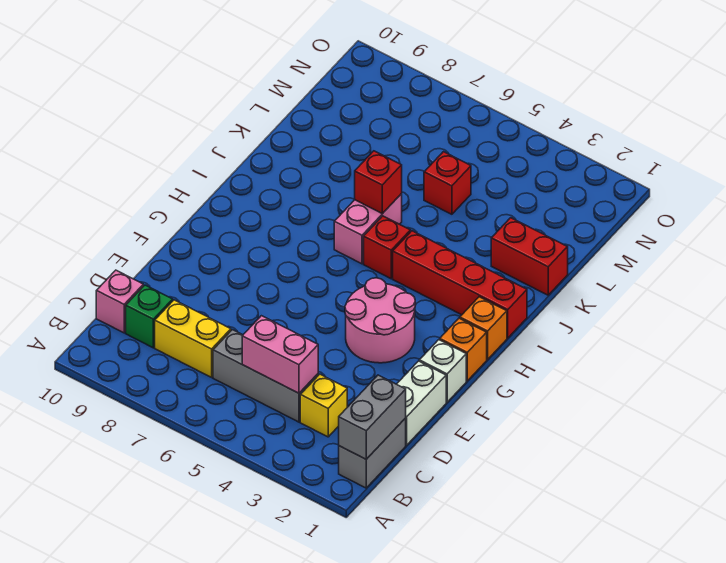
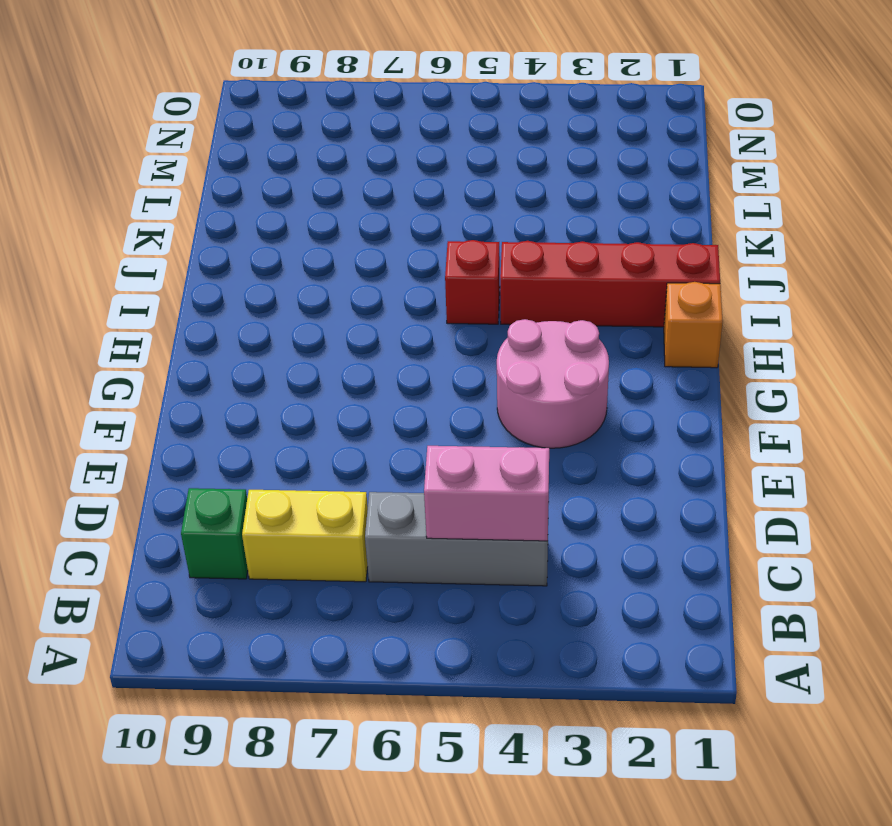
none -> grey 1x2 brick [339,418,406,488]
none -> yellow 1x1 brick [300,374,347,437]
none -> pink 1x1 brick [96,270,143,333]

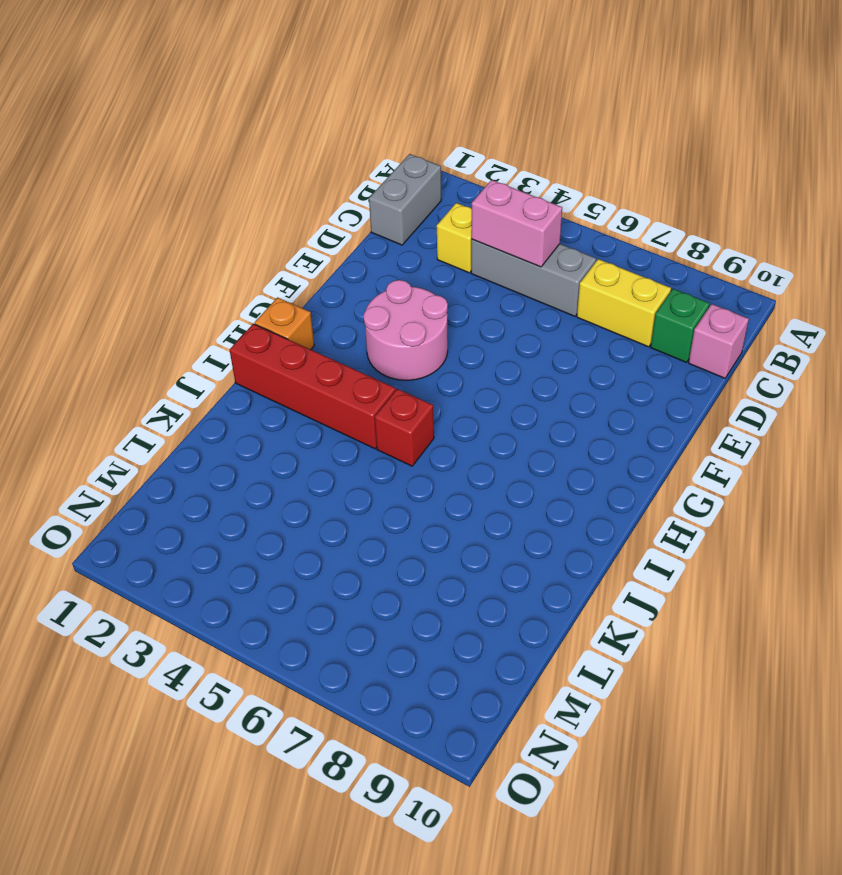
none -> white 1x2 brick [397,361,446,445]
none -> white 1x1 brick [419,340,466,402]
none -> orange 1x1 brick [440,318,487,381]

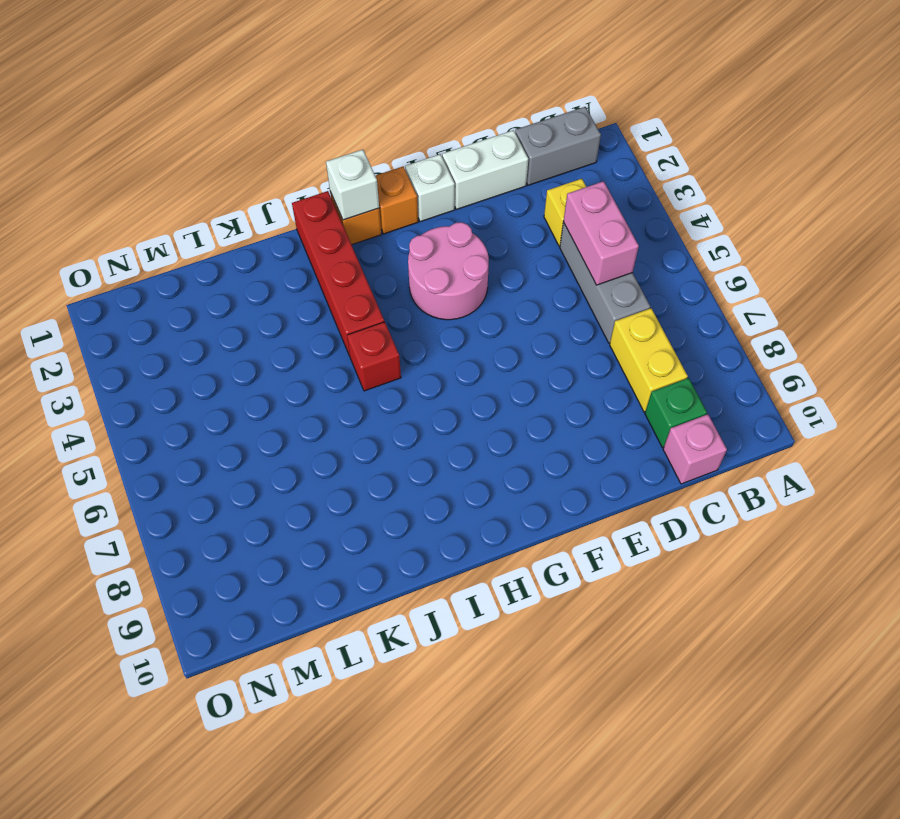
white 1x1 brick [326,150,379,220] -> none
none -> pink 1x2 brick [334,194,402,264]
none -> red 1x2 brick [491,218,568,295]
none -> red 1x1 brick [424,152,471,214]

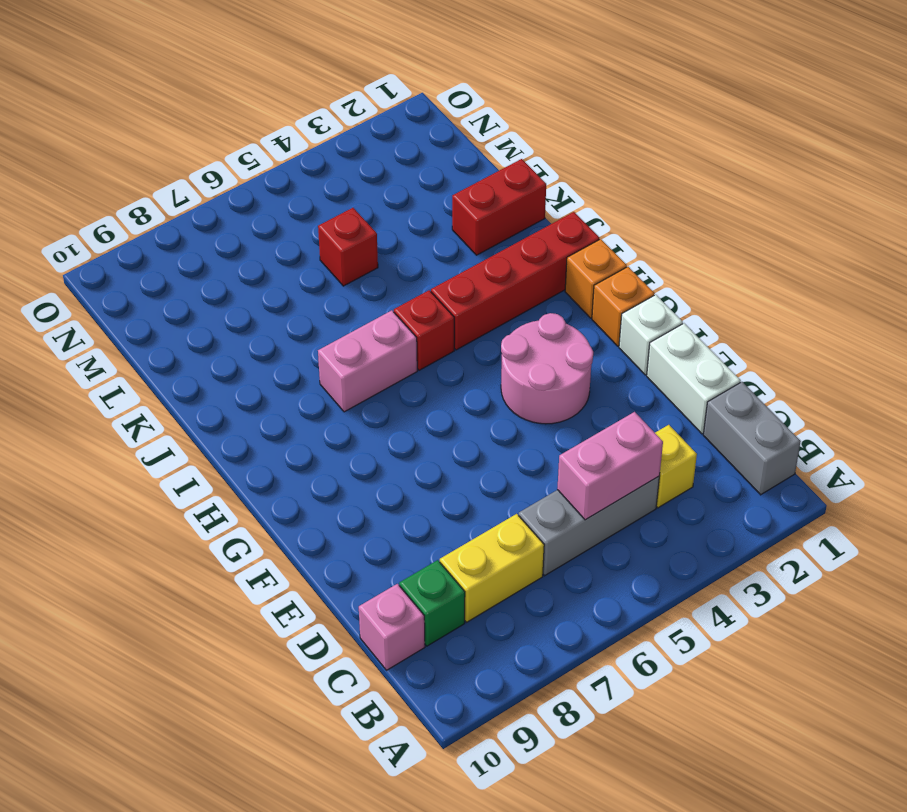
pink 1x2 brick [318,310,417,412] -> pink 1x2 brick turned to [334,194,402,264]
none -> grey 1x2 brick [339,375,406,459]
none -> red 1x1 brick [355,151,402,214]

